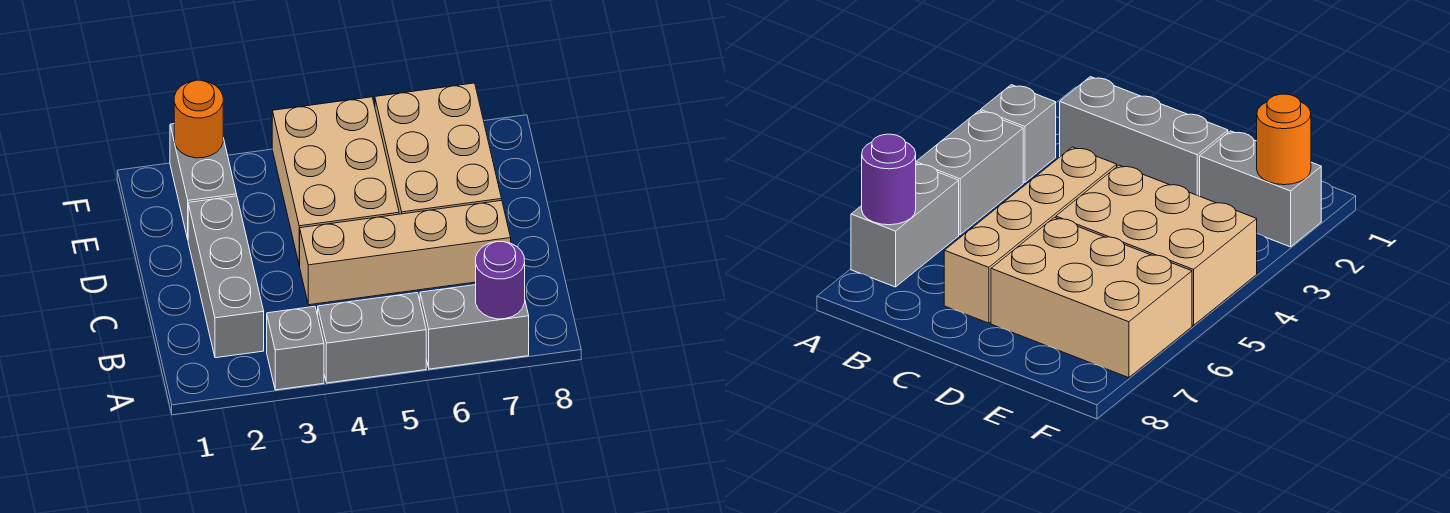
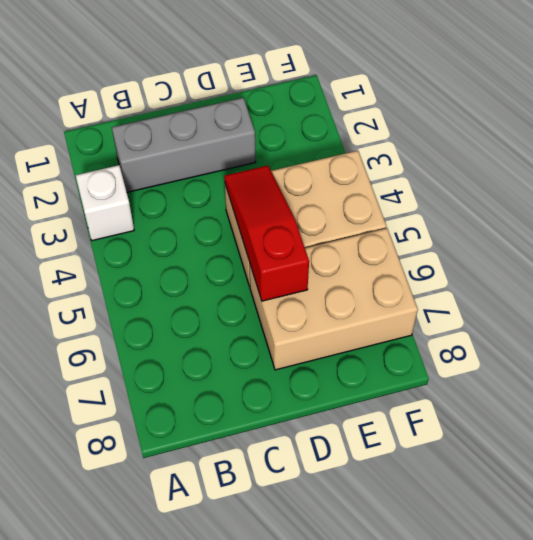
white 1x1 brick [75,165,134,241] -> grey 1x1 brick [267,306,324,390]
red 1x3 slope [224,166,309,301] -> none
none -> grey 1x2 brick [318,293,426,383]
none -> grey 1x2 brick [420,285,529,369]

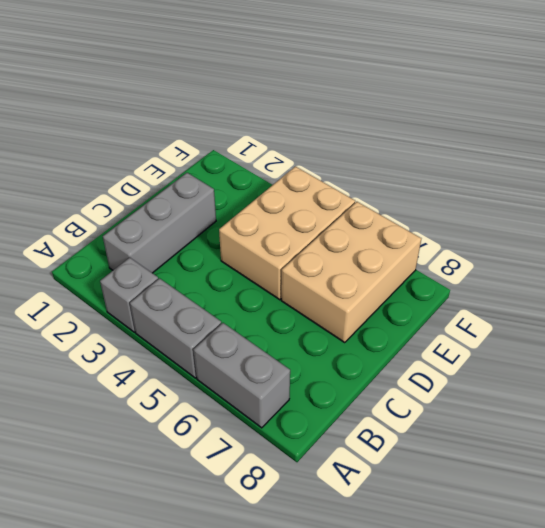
none -> tan 1x4 brick [299,200,511,305]
none -> grey 1x2 brick [170,124,237,239]

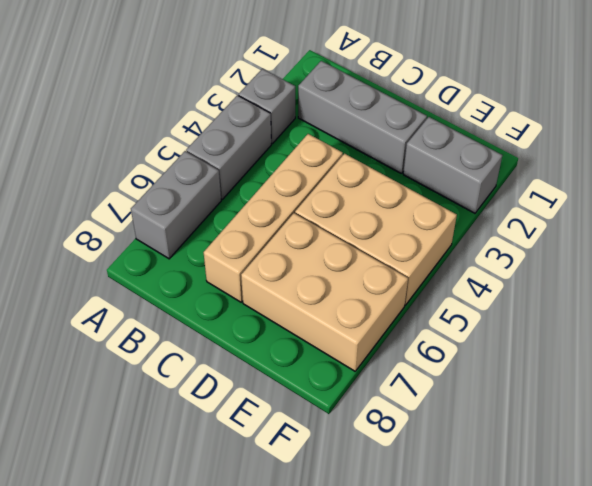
none -> purple 1x1 round brick [476,242,525,319]
none -> orange 1x1 round brick [174,80,223,158]

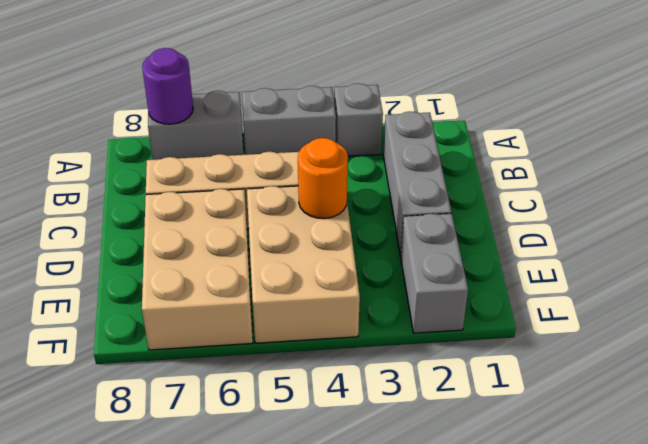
orange 1x1 round brick [298,138,348,219] -> orange 1x1 round brick moved to [174,80,223,158]

